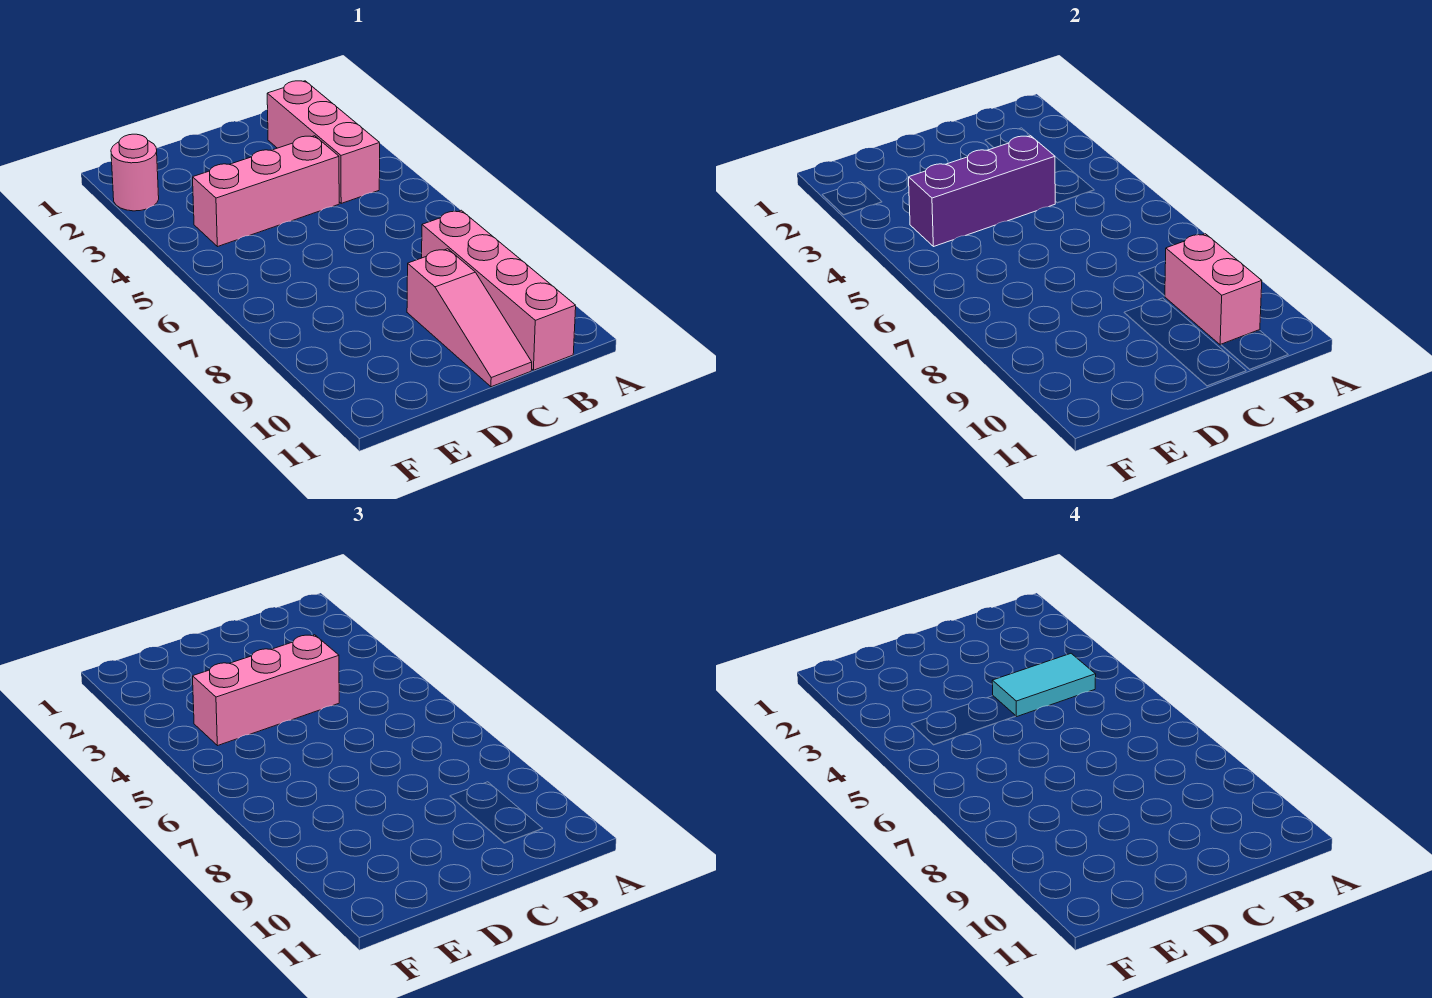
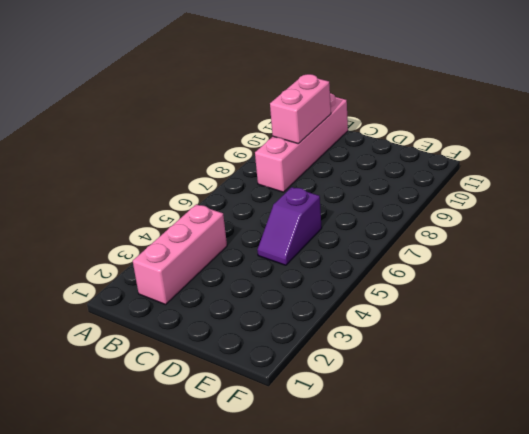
purple 1x2 slope [257,187,322,265] -> none
none -> pink 1x3 brick [193,136,339,247]
none -> pink 1x3 slope [407,249,532,387]

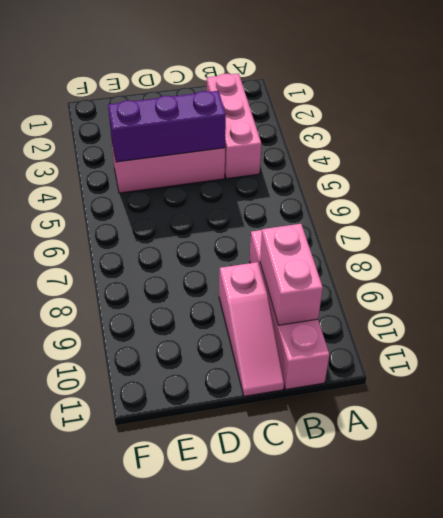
none -> pink 1x1 round brick [111,134,159,211]
none -> pink 1x3 brick [193,635,339,746]

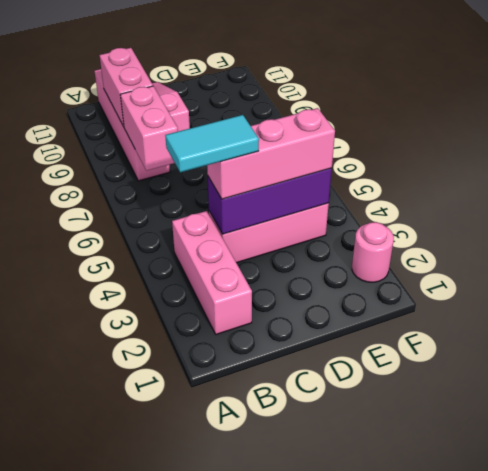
pink 1x2 brick [120,86,178,171] -> none

